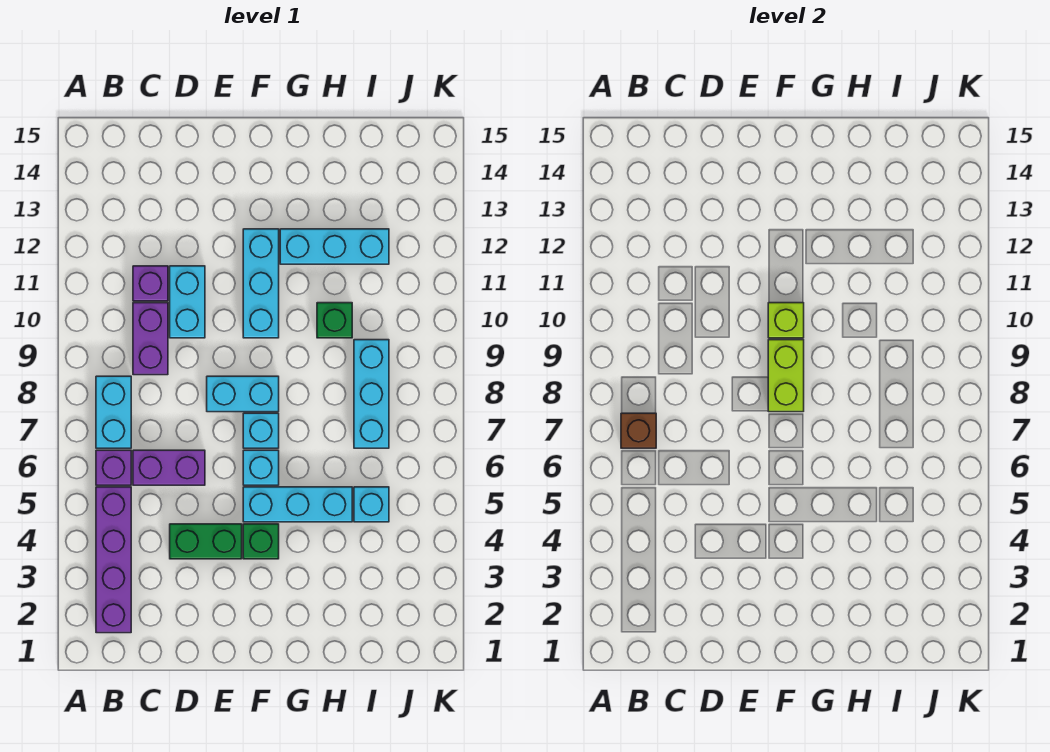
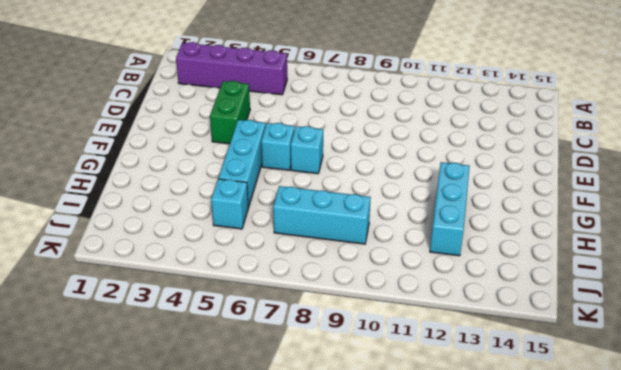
none -> purple 1x1 brick [96,450,131,485]
none -> cyan 1x2 brick [96,376,131,448]
none -> purple 1x2 brick [133,450,205,485]

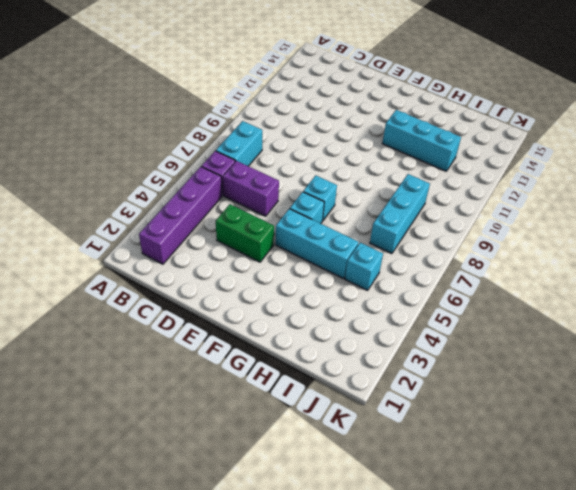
none -> purple 1x2 brick [133,303,168,375]
none -> purple 1x1 brick [133,266,168,301]
none -> cyan 1x2 brick [170,266,205,338]

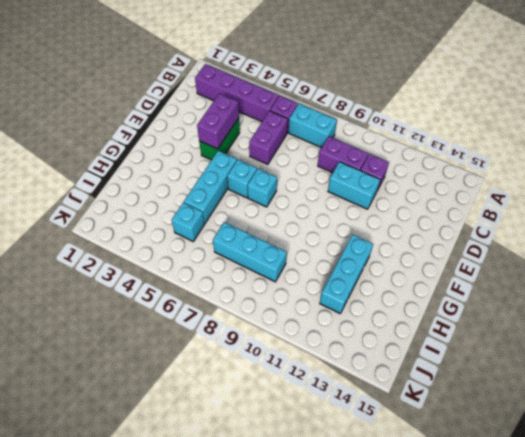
purple 1x2 brick [197,93,239,149] -> none
none -> cyan 1x2 brick [207,376,279,412]
none -> green 1x1 brick [243,524,279,559]
none -> cyan 1x3 brick [243,229,279,338]

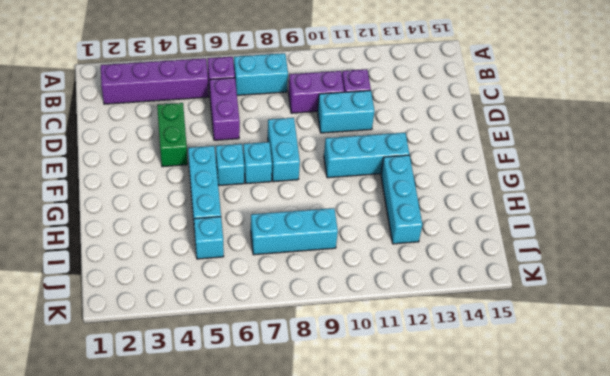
none -> green 1x1 brick [243,524,279,559]
none -> green 1x1 brick [317,303,352,338]
none -> brown 1x1 brick [621,413,656,448]

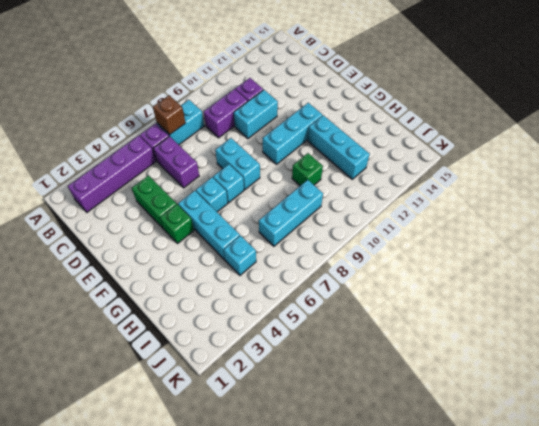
none -> lime 1x2 brick [768,340,804,412]
none -> lime 1x1 brick [768,303,804,338]

